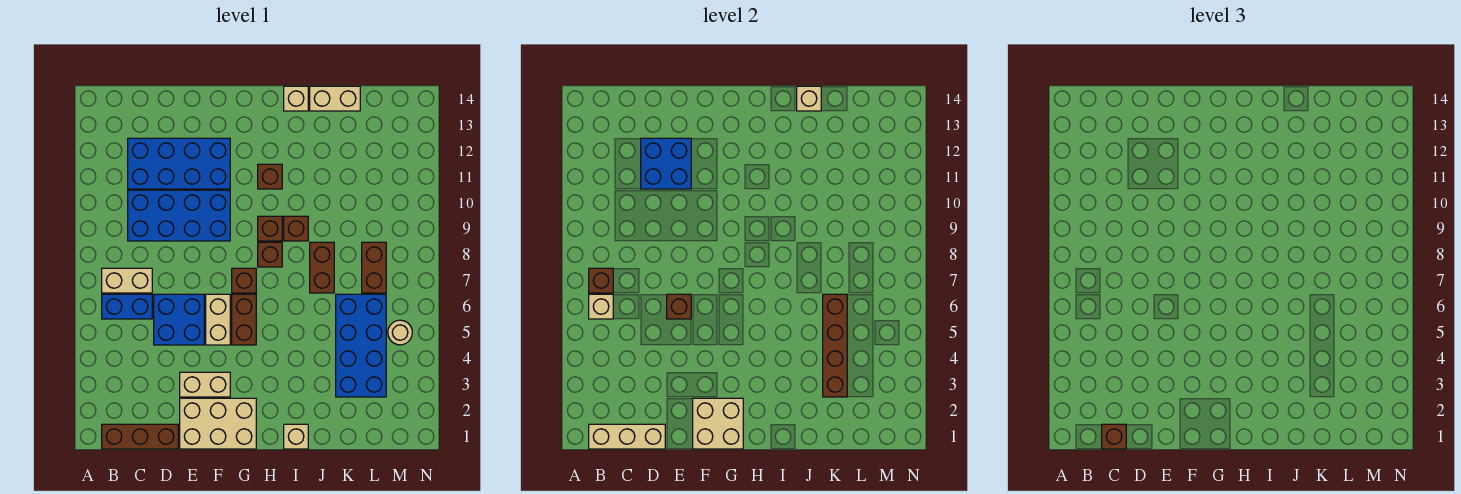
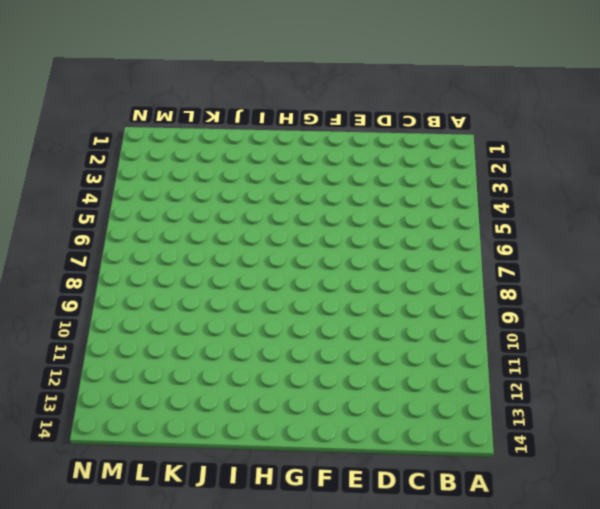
none -> brown 1x3 brick [102,424,178,449]
none -> blue 1x2 brick [102,294,152,319]
none -> tan 1x2 brick [102,268,152,293]
none -> blue 2x4 brick [128,190,230,241]

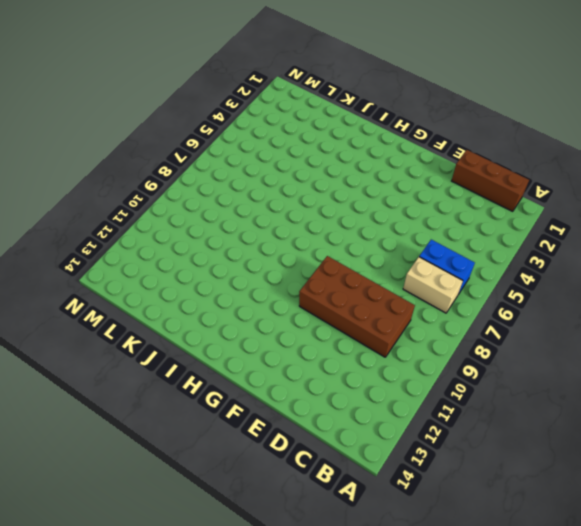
brown 2x4 brick [299,256,415,357] -> blue 2x4 brick [128,190,230,241]
none -> blue 2x4 brick [128,138,230,189]
none -> blue 2x2 brick [154,294,204,345]
none -> tan 2x3 brick [180,398,256,449]
none -> tan 1x2 brick [180,372,230,397]

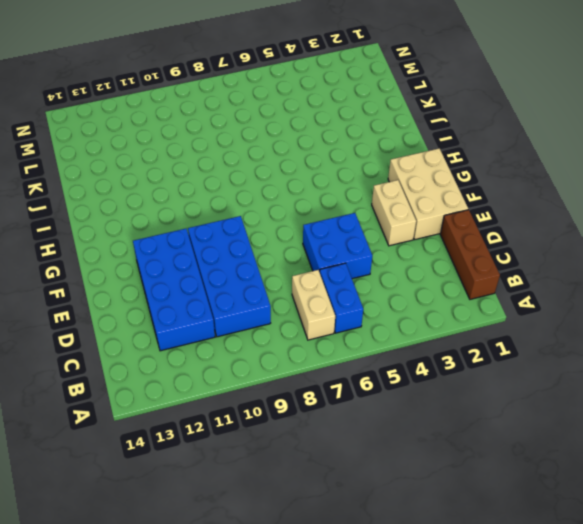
none -> tan 1x2 brick [206,294,230,345]
none -> brown 1x2 brick [232,294,256,345]
none -> brown 1x1 brick [232,268,256,293]
none -> brown 1x1 brick [258,242,282,267]

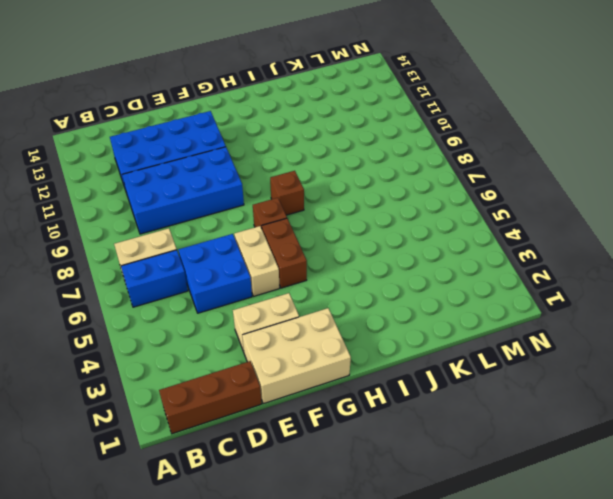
none -> brown 1x1 brick [258,216,282,241]
none -> brown 1x1 brick [258,164,282,189]
none -> tan 1x1 brick [284,424,308,449]
none -> brown 1x1 brick [284,216,308,241]

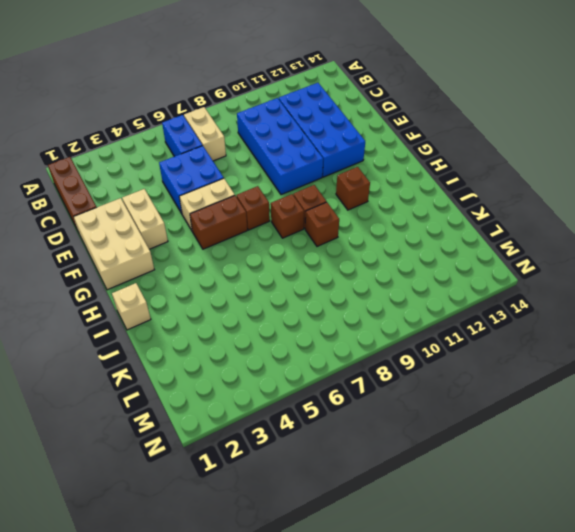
none -> tan 1x1 brick [284,86,308,111]
none -> brown 1x2 brick [310,242,334,293]
none -> tan 1x2 brick [310,86,360,111]
none -> blue 2x4 brick [336,294,386,397]

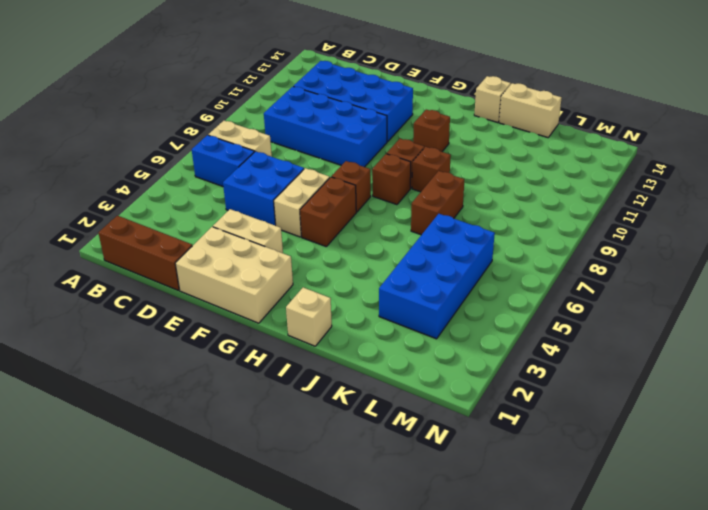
none -> brown 1x2 brick [362,242,386,293]
none -> tan 1x1 round brick [388,320,412,345]
none -> tan 1x3 brick [589,424,665,449]
none -> tan 1x1 brick [589,294,613,319]

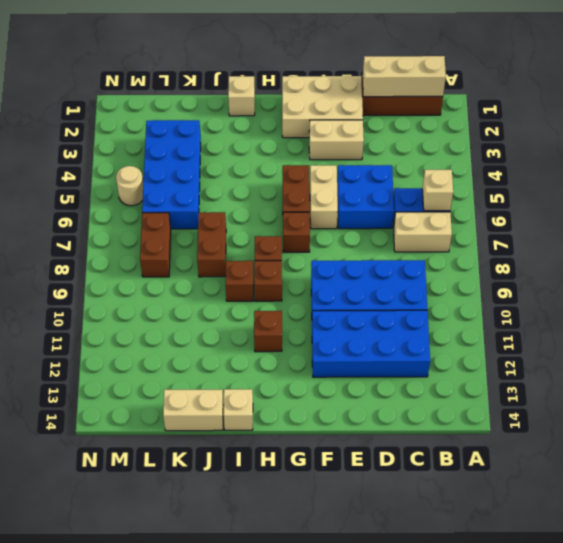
none -> brown 1x1 brick [589,268,613,293]
none -> blue 2x2 brick [641,138,691,189]
none -> brown 1x1 brick [667,294,691,319]
none -> tan 2x2 brick [693,398,743,449]

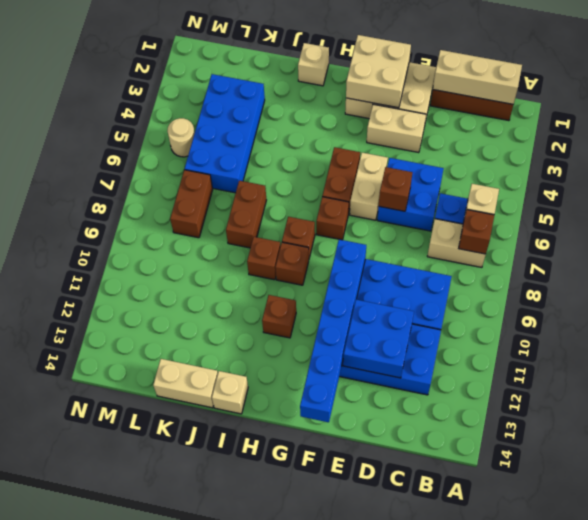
blue 1x6 brick [300,239,366,422] -> none
none -> tan 1x1 brick [797,86,821,111]
none -> brown 1x4 brick [823,294,847,397]
none -> brown 1x1 brick [1102,424,1126,449]

